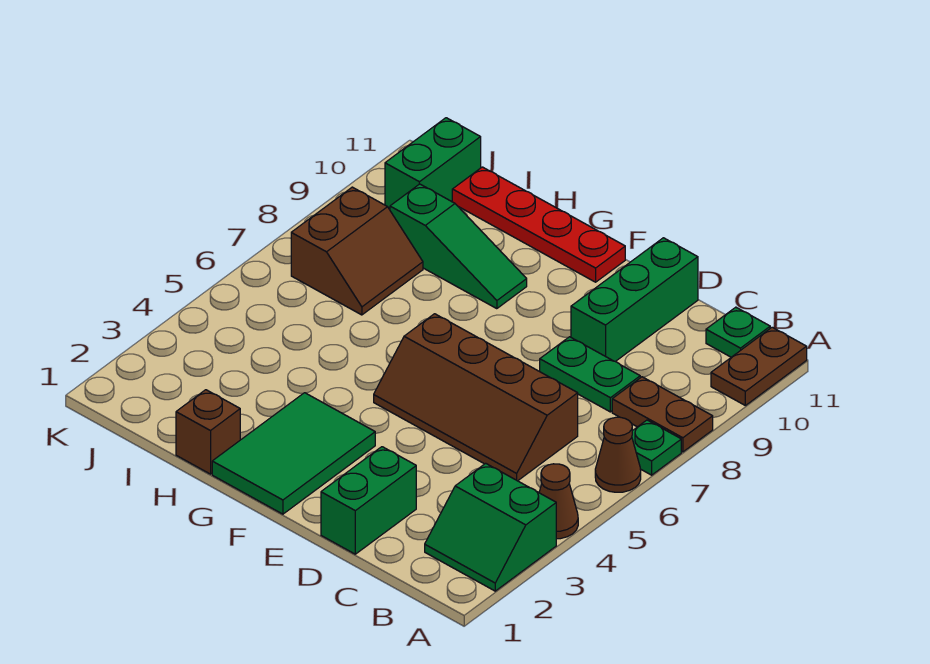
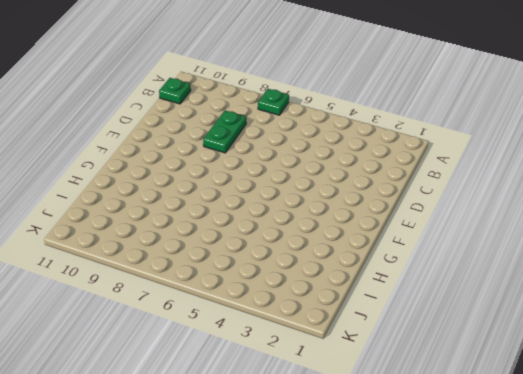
none -> green 2x2 slope [425,463,556,591]
none -> brown 1x1 cone [539,464,578,539]
none -> brown 1x1 cone [595,417,641,492]

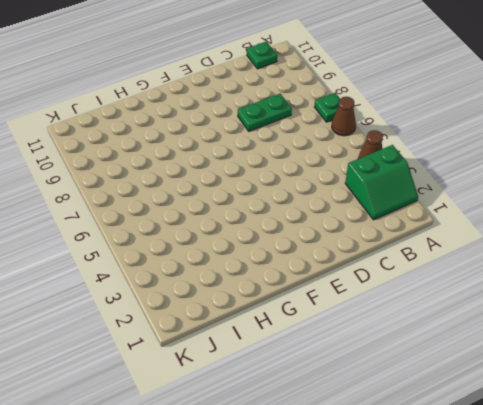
none -> brown 1x2 plate [612,377,713,452]
none -> brown 1x2 plate [711,327,807,405]
none -> brown 2x4 slope [374,314,578,481]

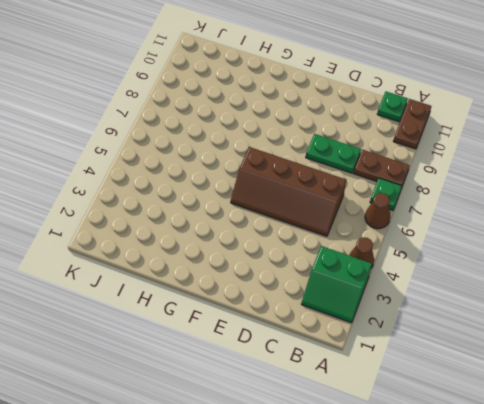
none -> green 1x2 brick [321,447,416,554]
none -> green 1x3 brick [571,238,698,361]
none -> green 2x3 tile [212,393,375,514]

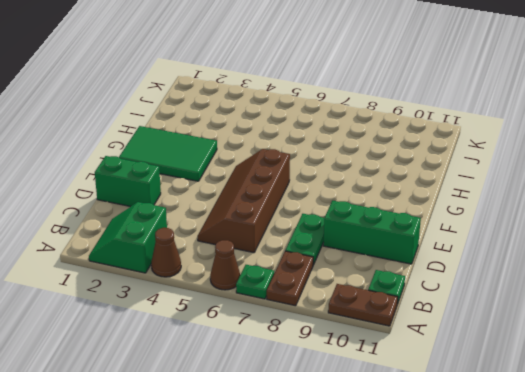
none -> red 1x4 plate [452,167,625,282]
none -> green 1x3 slope [390,184,527,309]
none -> brown 1x1 brick [176,390,240,474]

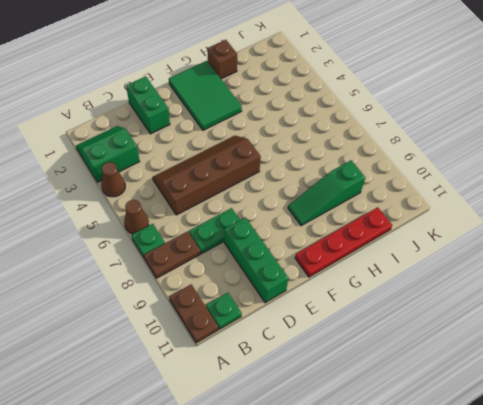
none -> brown 2x2 slope [291,187,423,315]
none -> green 1x2 brick [385,118,481,209]

